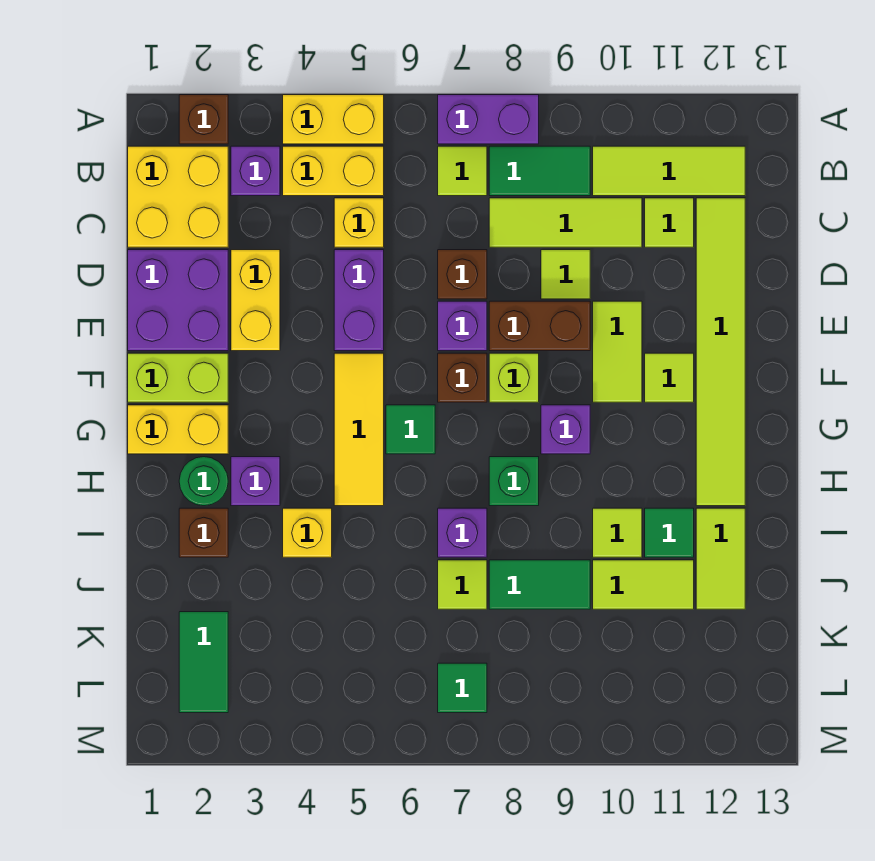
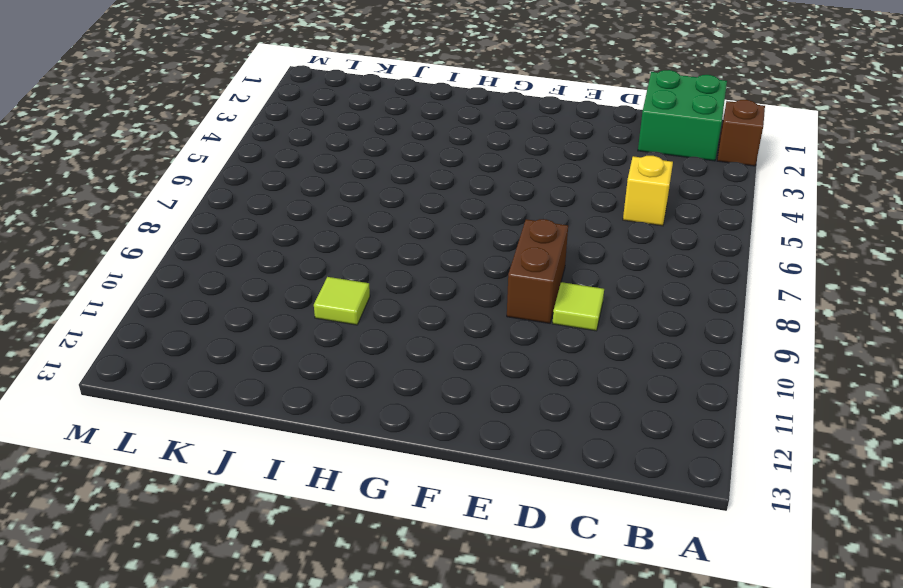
green 2x2 brick [638,70,727,161] -> yellow 2x2 brick [128,146,228,247]
none -> yellow 1x2 brick [283,95,384,144]
none -> purple 1x2 brick [438,95,539,144]
none -> purple 1x1 brick [231,146,280,196]
none -> yellow 1x2 brick [283,146,384,196]

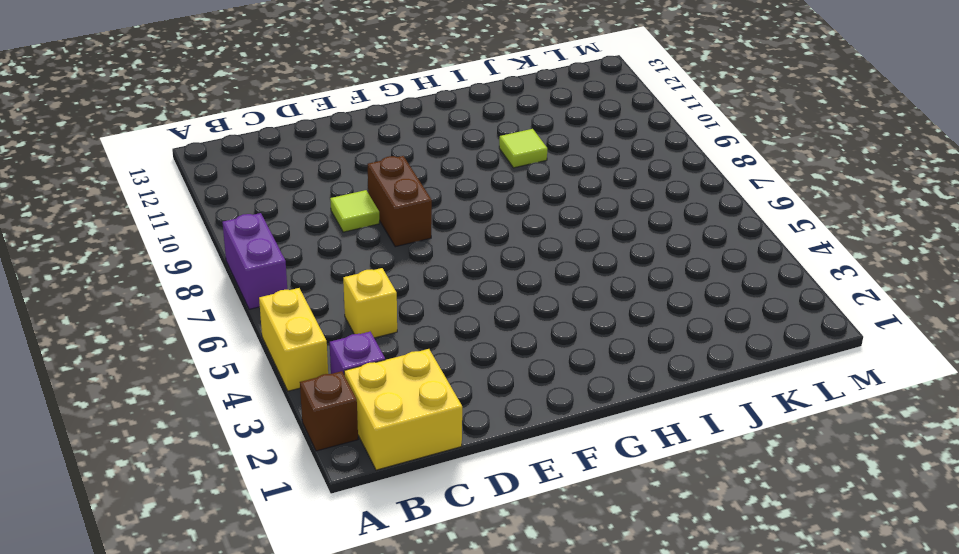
none -> yellow 1x2 brick [283,146,384,196]
none -> lime 1x1 tile [438,146,487,196]
none -> green 1x2 tile [489,146,590,196]
none -> lime 1x3 tile [593,146,745,196]

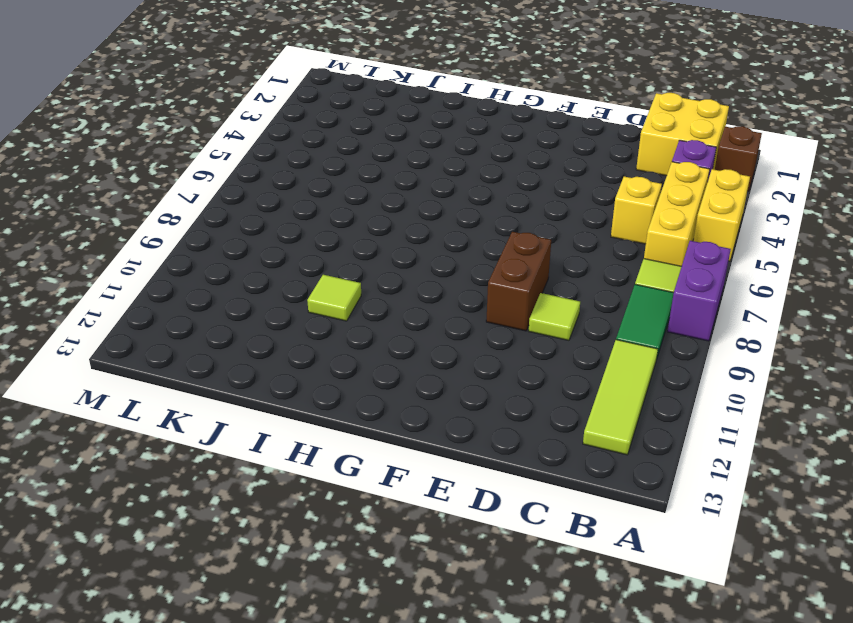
yellow 1x3 brick [644,162,710,266] -> yellow 1x2 brick [283,146,384,196]
none -> lime 1x3 tile [489,198,642,247]
none -> lime 1x1 tile [645,198,694,247]
none -> lime 1x6 tile [696,198,745,506]
none -> purple 2x2 brick [128,250,228,351]

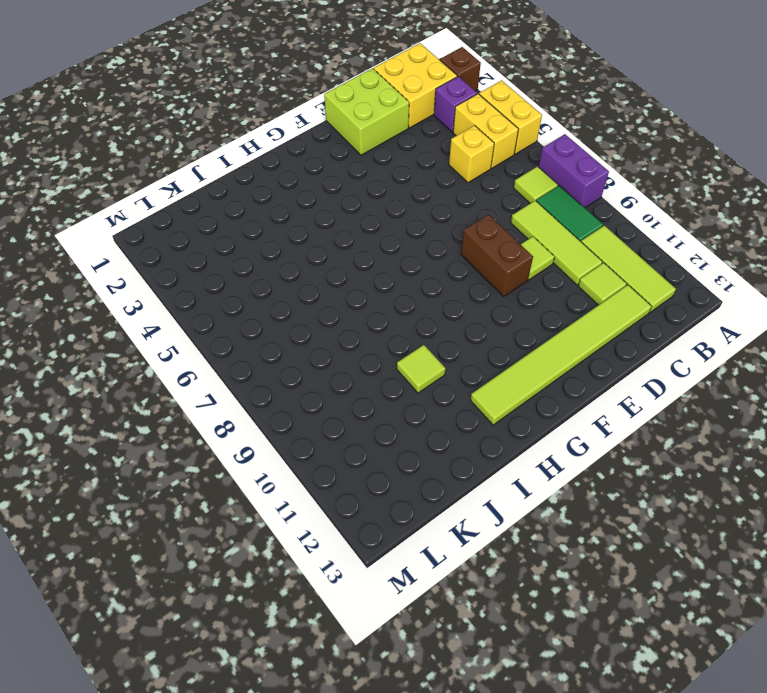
lime 2x2 brick [324,68,409,155] -> purple 2x2 brick [128,250,228,351]
none -> yellow 1x2 brick [231,250,280,351]
none -> purple 1x2 brick [334,250,384,351]
none -> brown 1x1 brick [438,250,487,299]
none -> purple 1x1 brick [438,301,487,351]

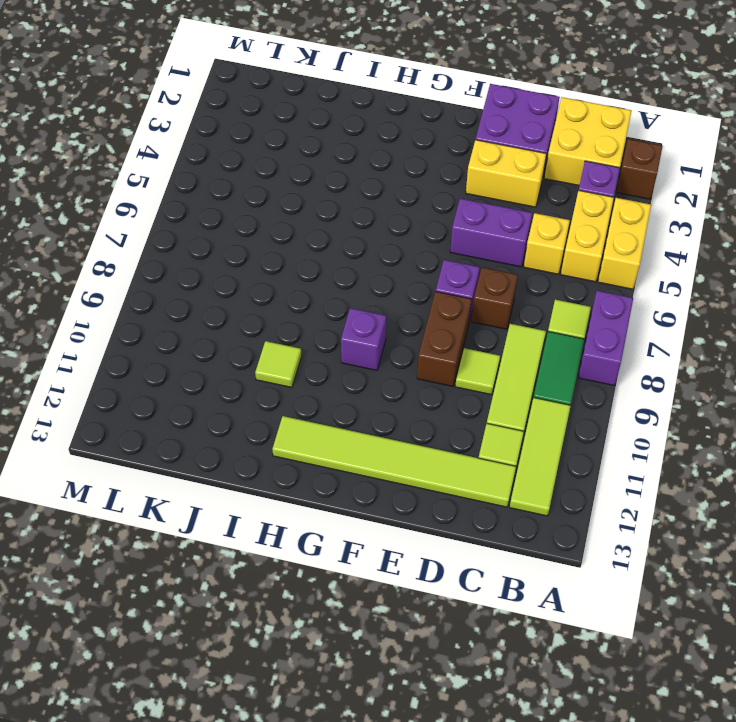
none -> lime 1x2 tile [593,301,642,402]
none -> lime 1x2 brick [128,353,228,402]
none -> yellow 1x3 tile [334,353,384,506]
none -> brown 1x1 brick [438,353,487,402]

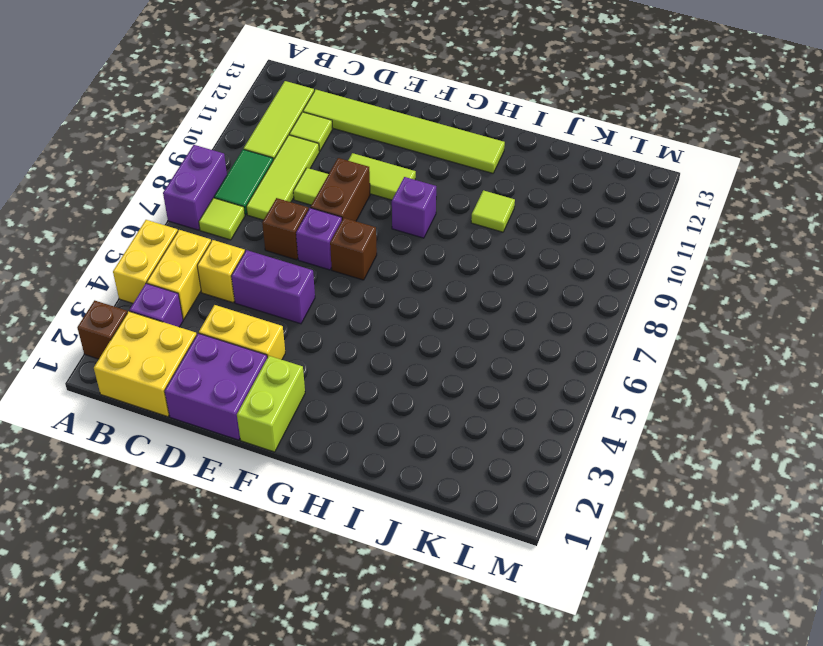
none -> yellow 1x3 tile [334,353,384,506]
none -> lime 1x1 brick [489,353,539,402]
none -> lime 1x1 tile [645,353,694,402]
none -> yellow 1x2 brick [128,405,228,454]

